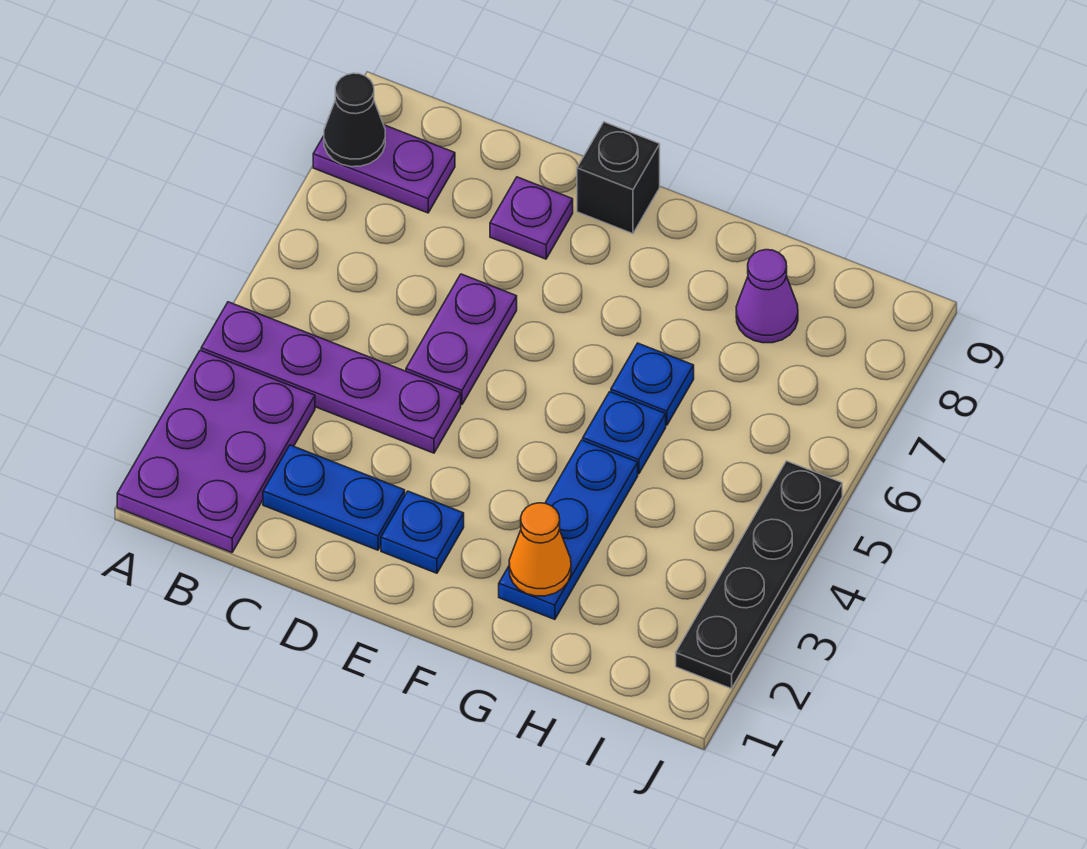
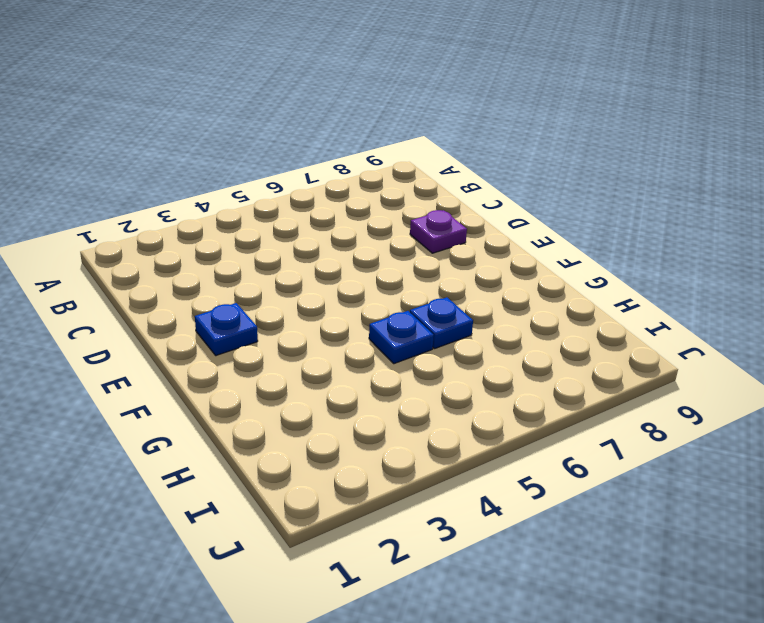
none -> purple 2x3 plate [117,350,315,553]
none -> purple 1x4 plate [201,302,461,453]
none -> purple 1x2 plate [313,125,455,213]

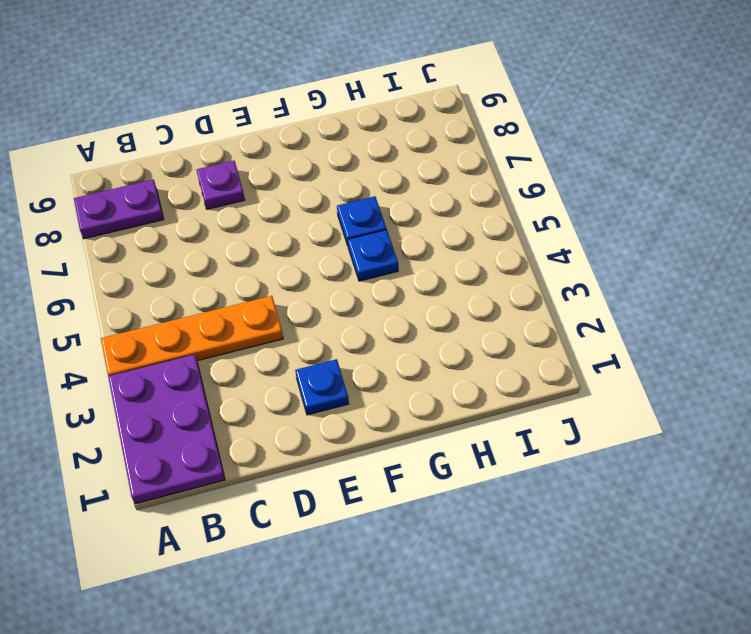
orange 1x4 plate [101,296,283,376] -> purple 1x4 plate [201,302,461,453]
none -> blue 1x2 plate [263,445,405,550]
none -> purple 1x2 plate [406,274,517,405]
none -> black 1x1 brick [577,122,660,234]

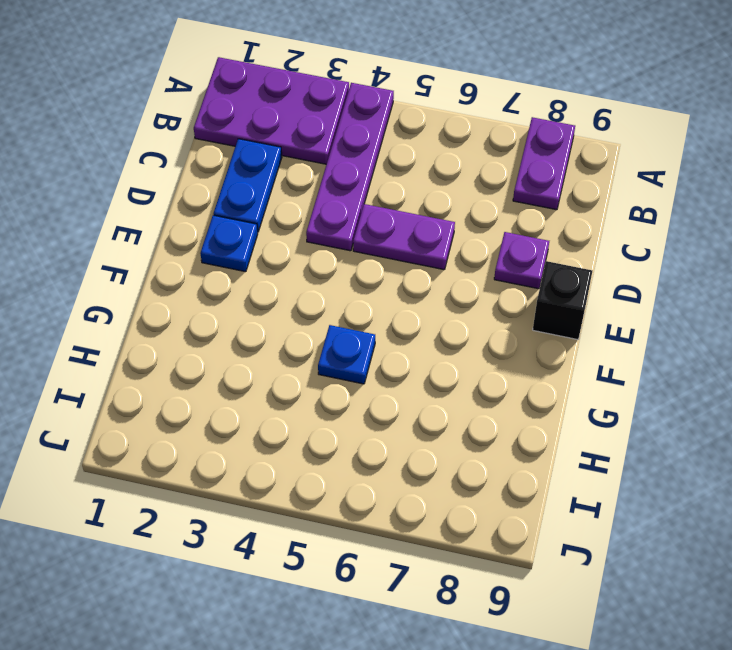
none -> blue 1x3 plate [499,440,638,619]
none -> blue 1x1 plate [611,343,694,425]
none -> purple 1x1 cone [736,250,798,343]

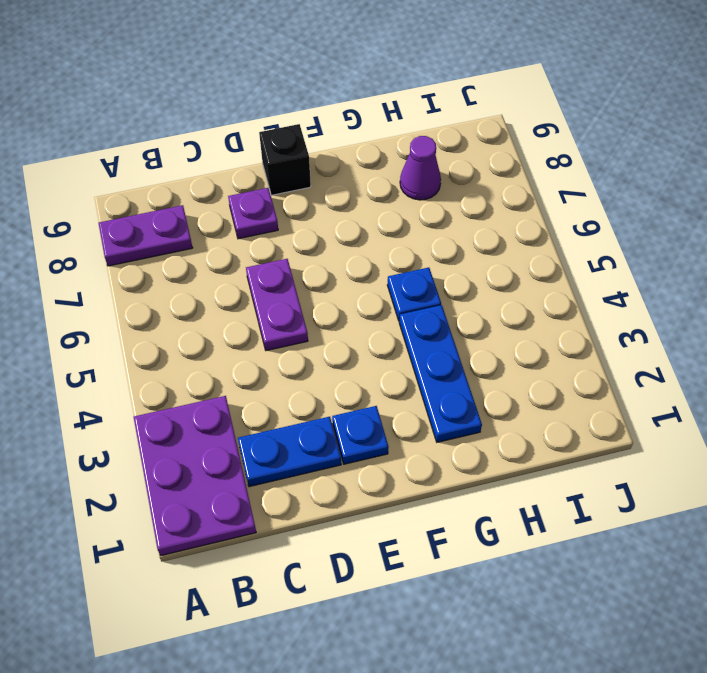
none -> purple 1x4 plate [201,302,461,453]
none -> blue 1x1 plate [611,343,694,425]
none -> black 1x4 plate [676,461,842,689]

